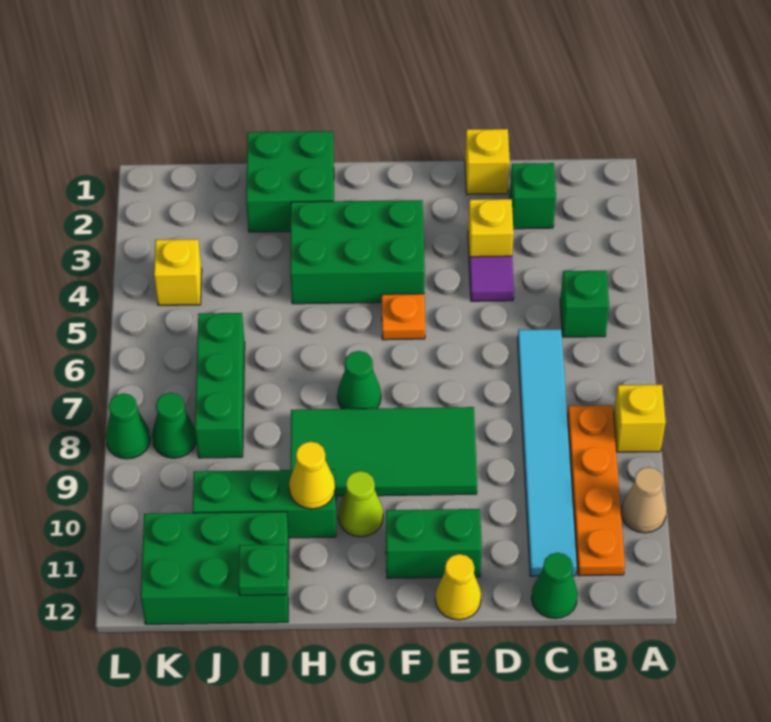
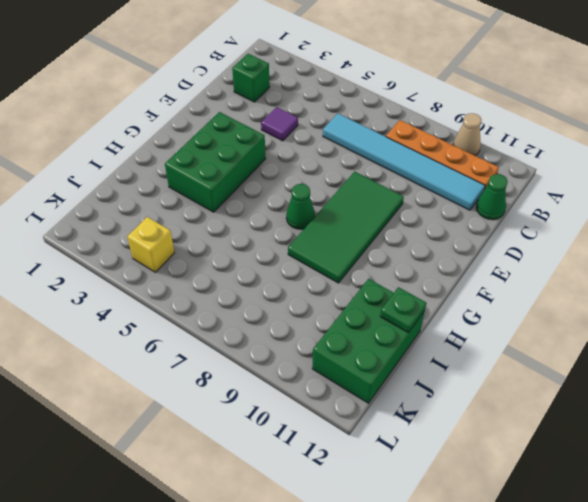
none -> yellow 1x1 brick [614,385,666,452]
none -> green 1x1 brick [560,271,609,337]
none -> yellow 1x1 brick [465,129,510,194]

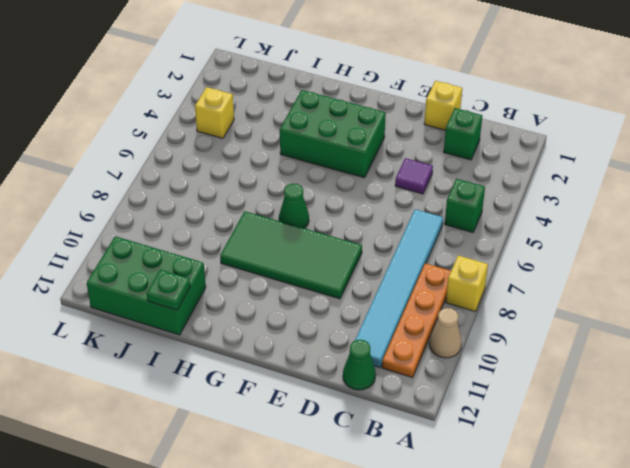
none -> yellow 1x1 brick [468,199,514,263]
none -> green 1x2 brick [386,509,482,578]
none -> yellow 1x1 cone [435,554,481,620]

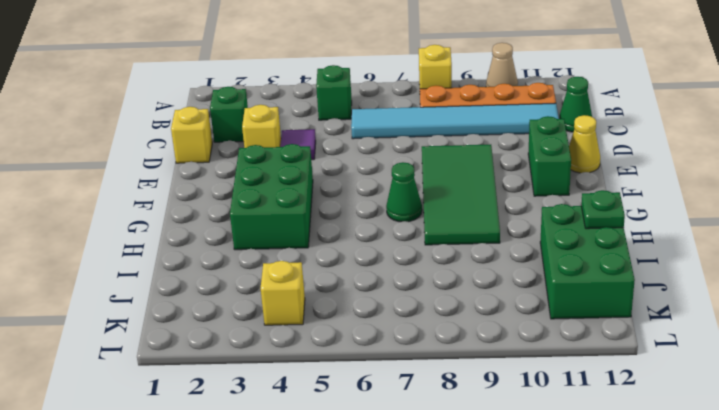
none -> orange 1x1 plate [382,294,425,340]
none -> lime 1x1 cone [338,471,383,537]
none -> green 2x2 brick [246,131,334,232]

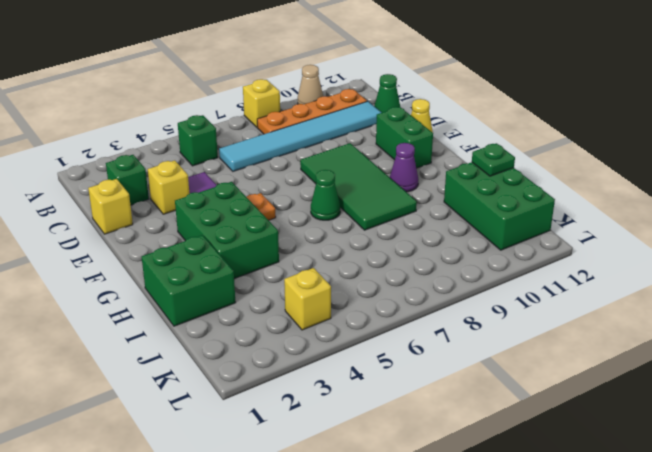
purple 1x1 cone [390,143,418,192] -> lime 1x1 cone [338,471,383,537]
none -> green 1x3 brick [193,469,336,538]
none -> green 1x3 brick [195,313,245,458]
none -> green 1x1 cone [152,393,196,458]

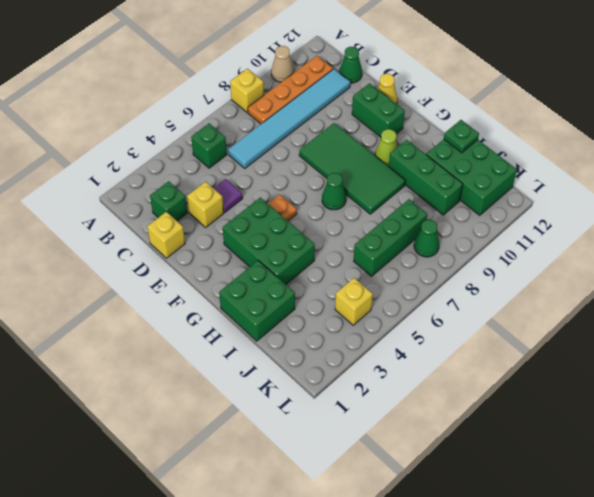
none -> green 1x1 cone [105,393,150,459]
none -> yellow 1x1 cone [289,442,335,509]

